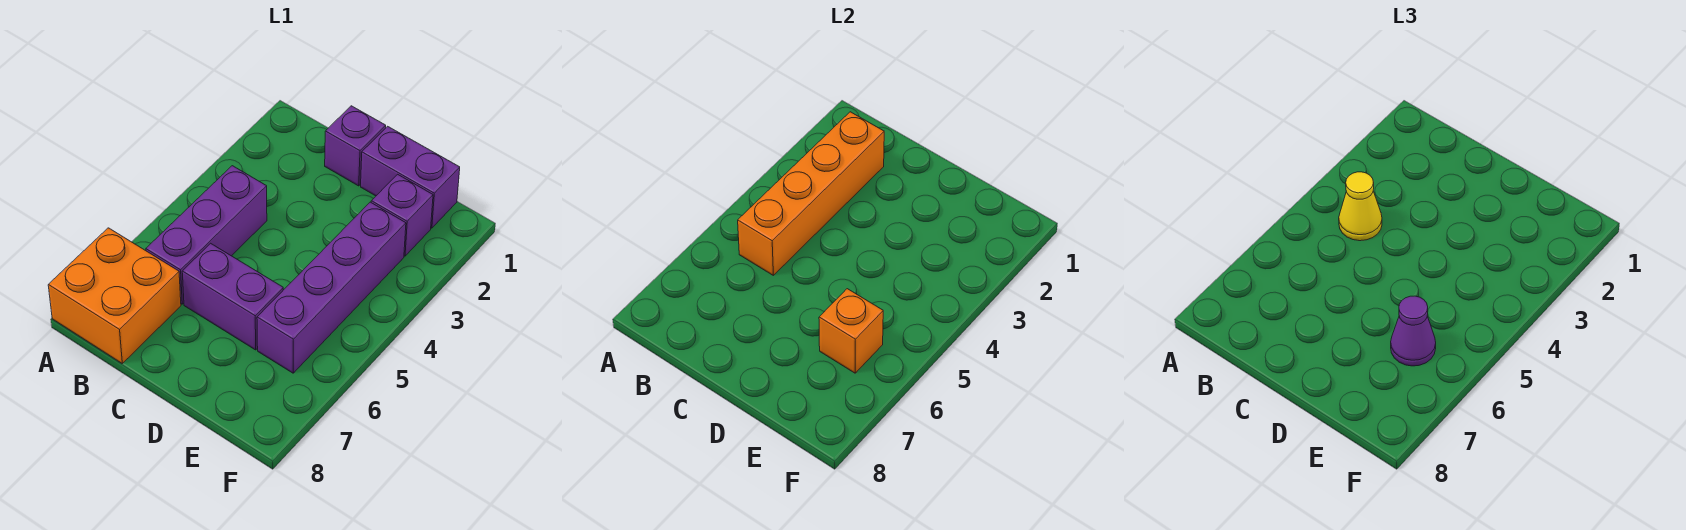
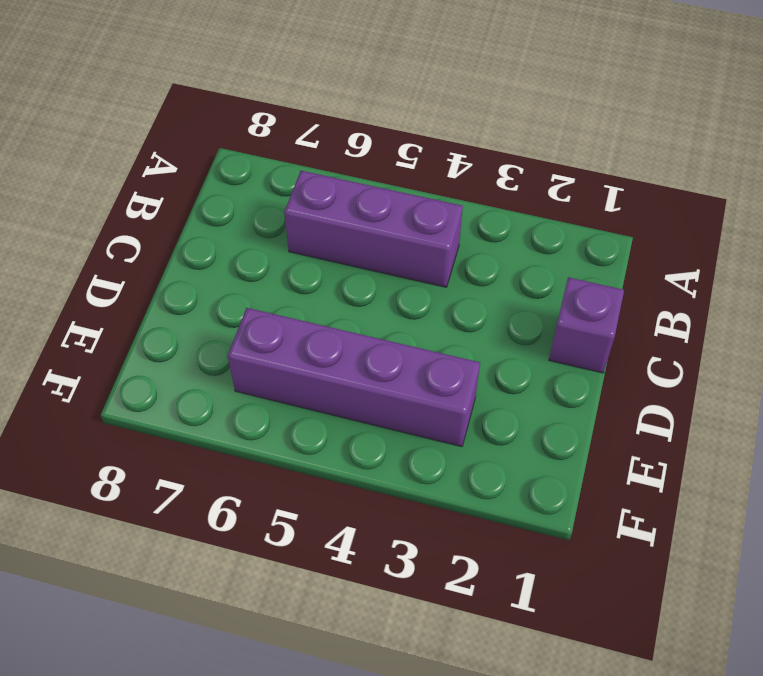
none -> orange 2x2 brick [48,228,181,363]
none -> purple 1x2 brick [182,243,283,350]

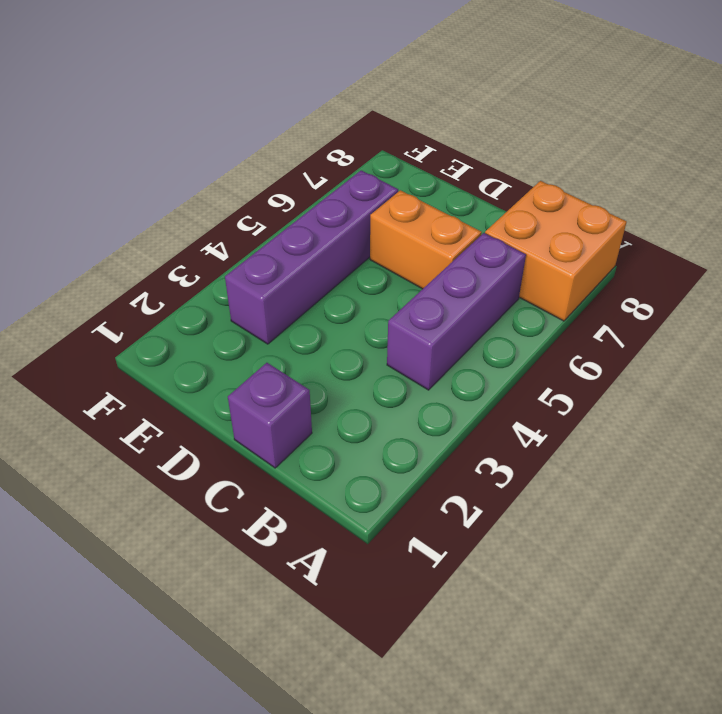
orange 1x2 brick [370,190,482,289] -> purple 1x2 brick [182,243,283,350]
none -> purple 1x2 brick [361,126,460,228]
none -> purple 1x1 brick [371,174,433,256]

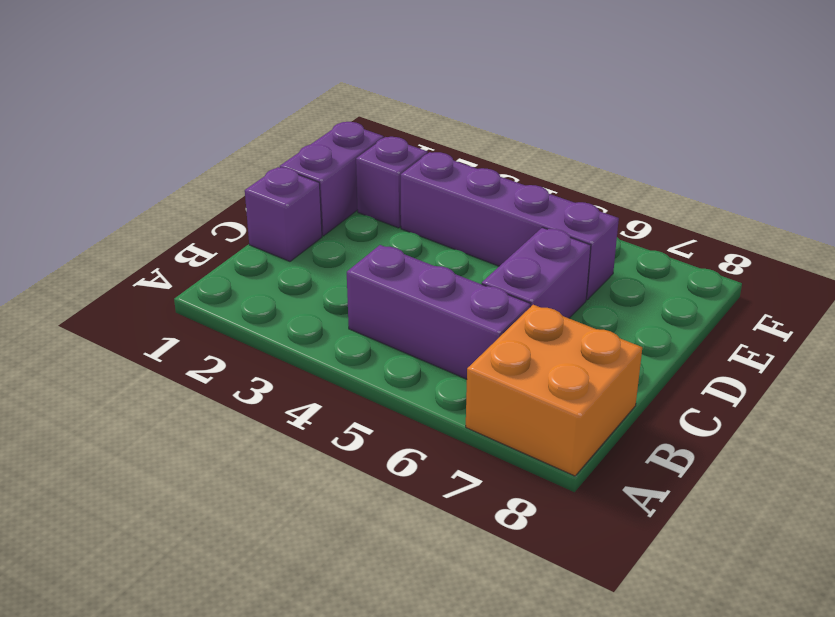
none -> orange 1x4 brick [738,112,884,275]
none -> orange 1x1 brick [819,289,883,373]

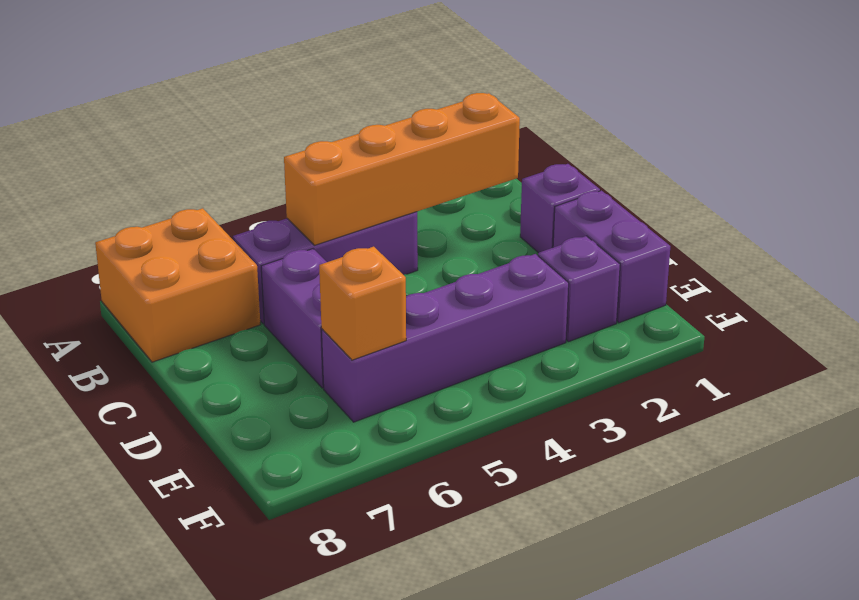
none -> yellow 1x1 cone [1339,172,1382,241]
none -> purple 1x1 cone [1391,296,1436,366]

